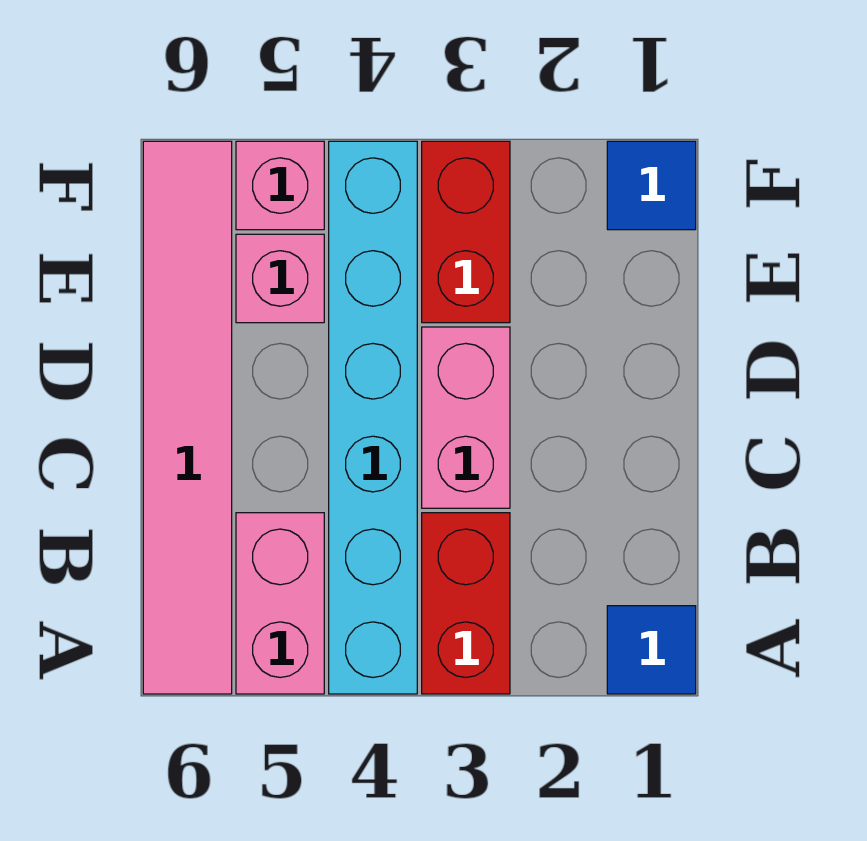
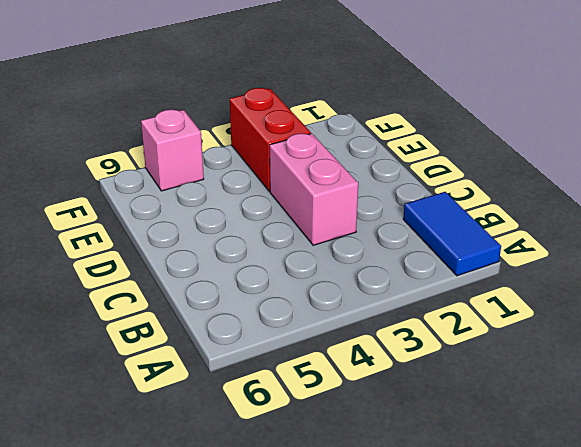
blue 1x2 tile [403,192,501,276] -> blue 1x1 tile [607,606,696,694]
none -> red 1x2 brick [422,513,510,694]
none -> cyan 1x6 brick [329,141,417,694]

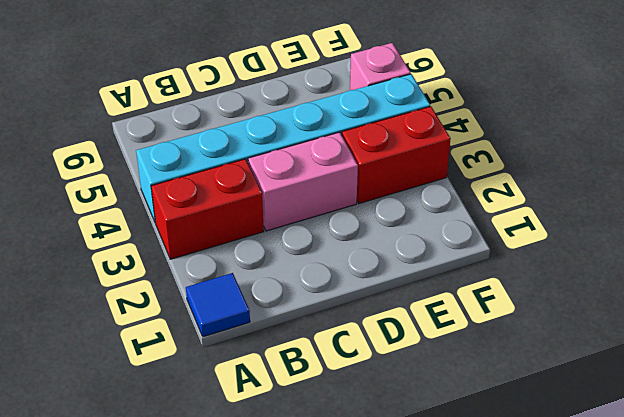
none -> pink 1x2 brick [236,513,324,694]
none -> pink 1x6 tile [143,141,232,694]

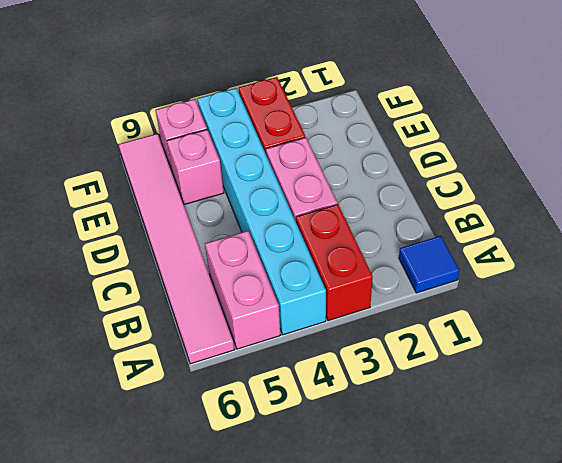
none -> blue 1x1 tile [607,141,696,230]

